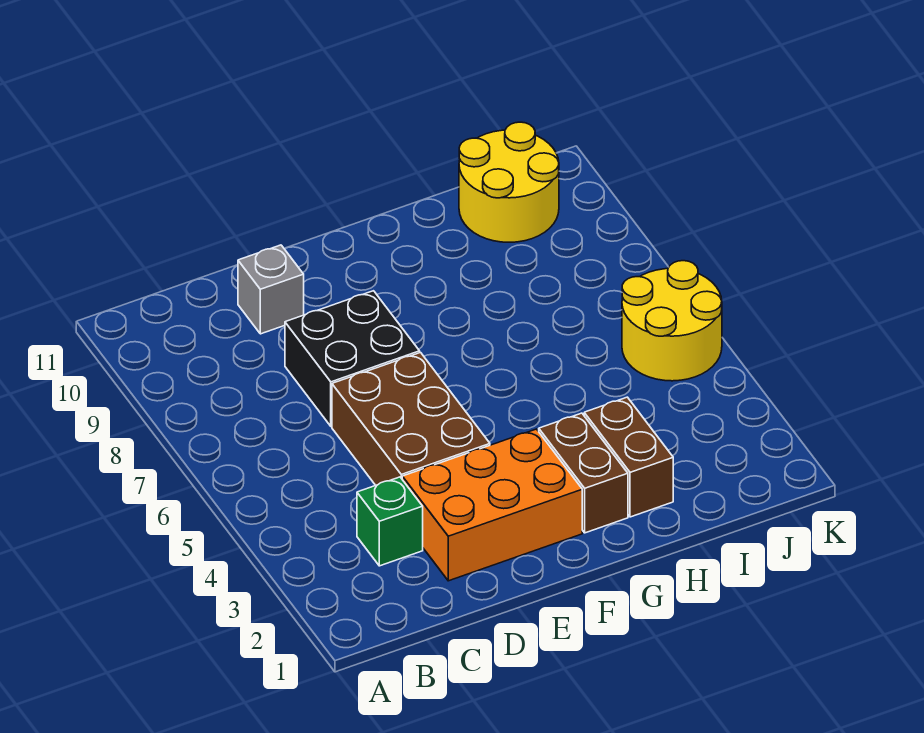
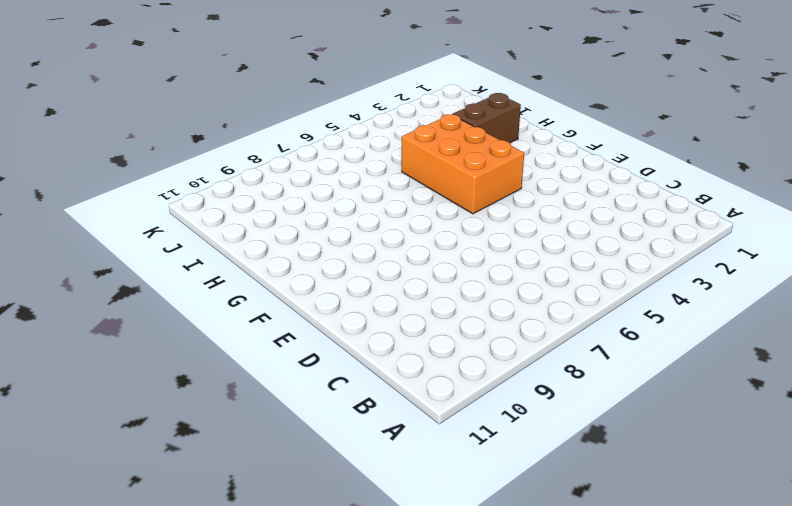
orange 2x3 brick [402,114,524,214] -> orange 2x3 brick moved to [402,429,582,581]
none -> green 1x1 brick [357,477,423,566]
none -> brown 2x3 brick [332,353,490,485]

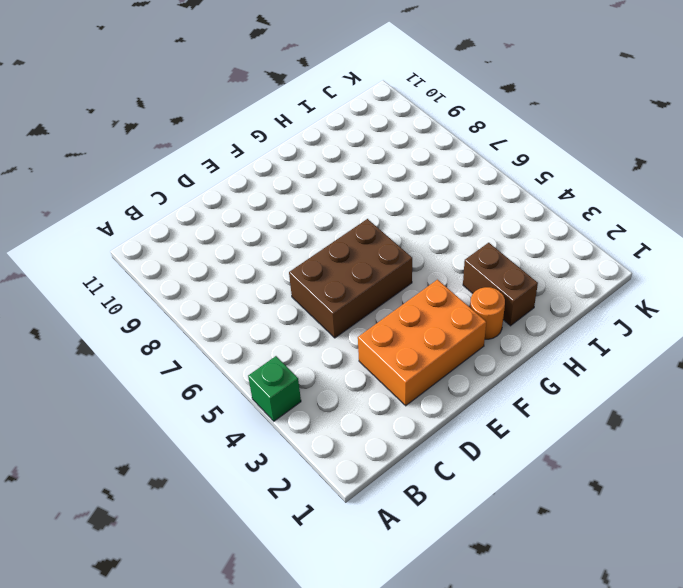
green 1x1 brick [248,356,301,421] -> green 1x1 brick moved to [357,477,423,566]
brown 2x3 brick [289,219,412,338] -> brown 2x3 brick turned to [332,353,490,485]
orange 1x1 round brick [470,287,505,339] -> brown 1x2 brick [539,413,628,533]
none -> black 2x2 brick [285,291,420,426]
none -> grey 1x1 brick [238,245,304,334]

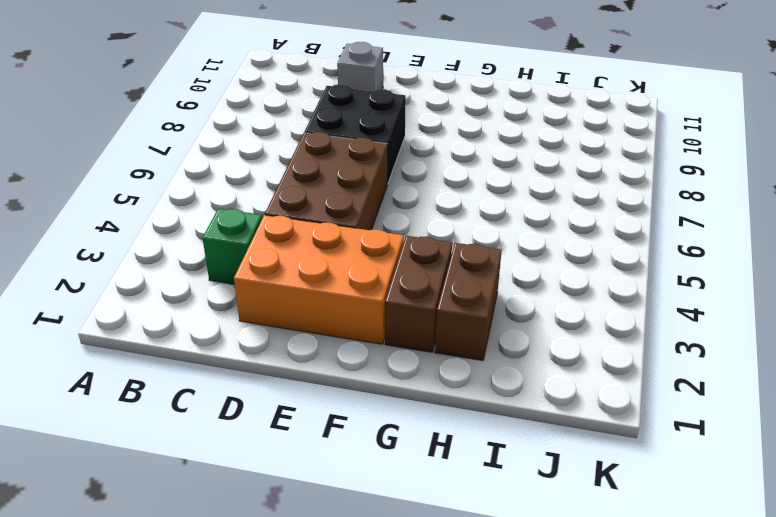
none -> yellow 2x2 round brick [459,122,559,242]
none -> yellow 2x2 round brick [622,261,722,381]

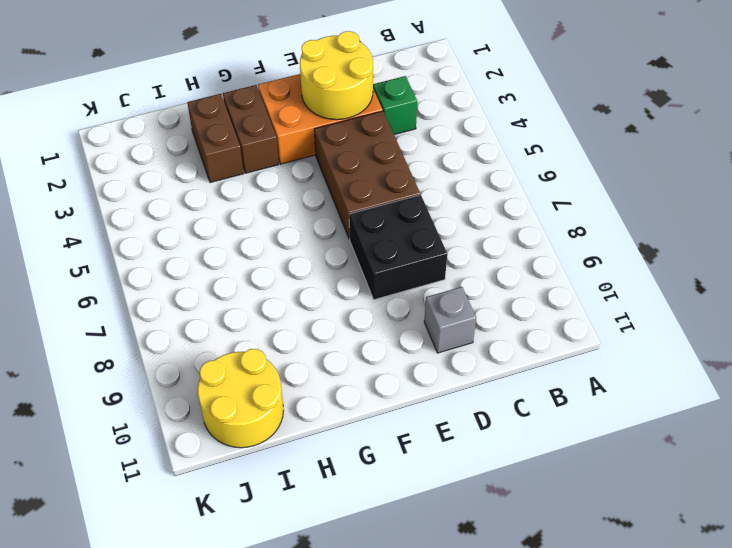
yellow 2x2 round brick [300,31,373,120] -> yellow 2x2 round brick moved to [622,261,722,381]

